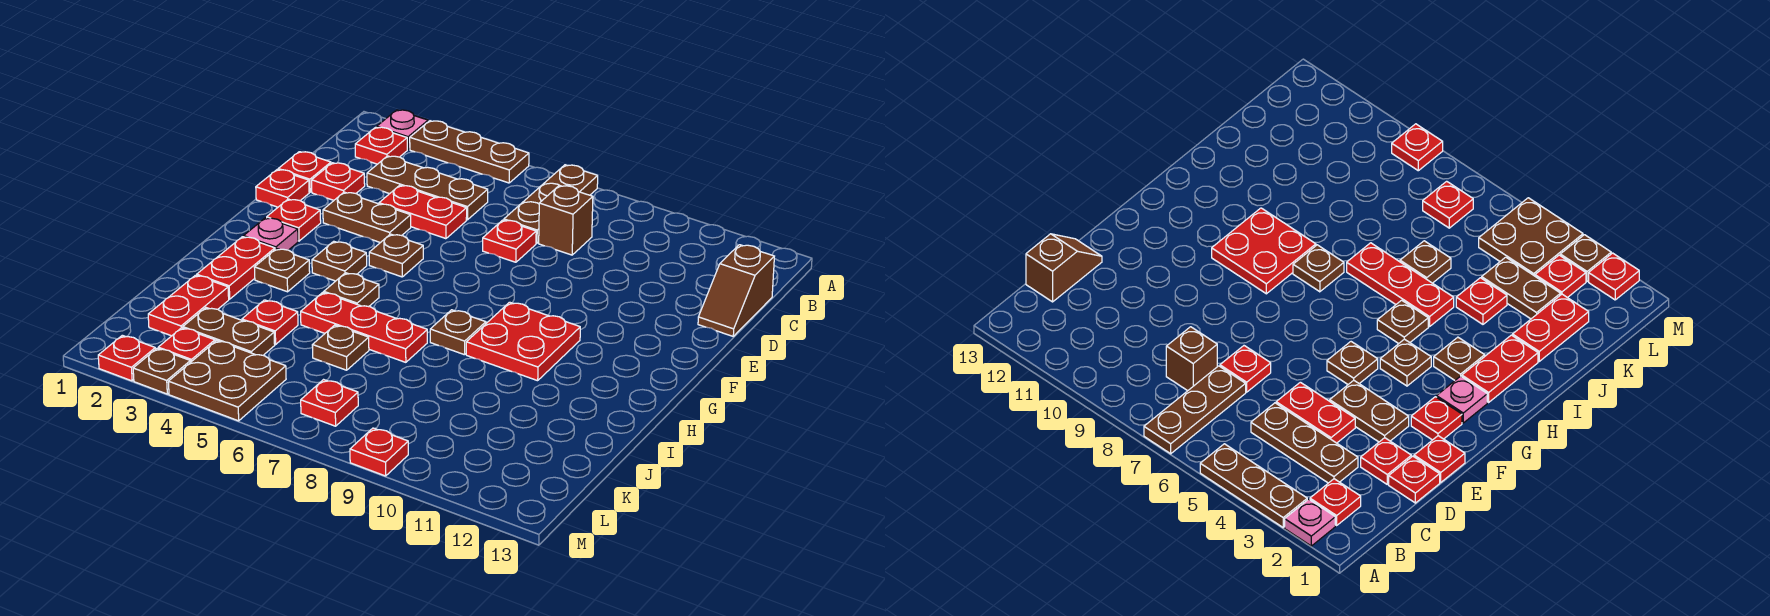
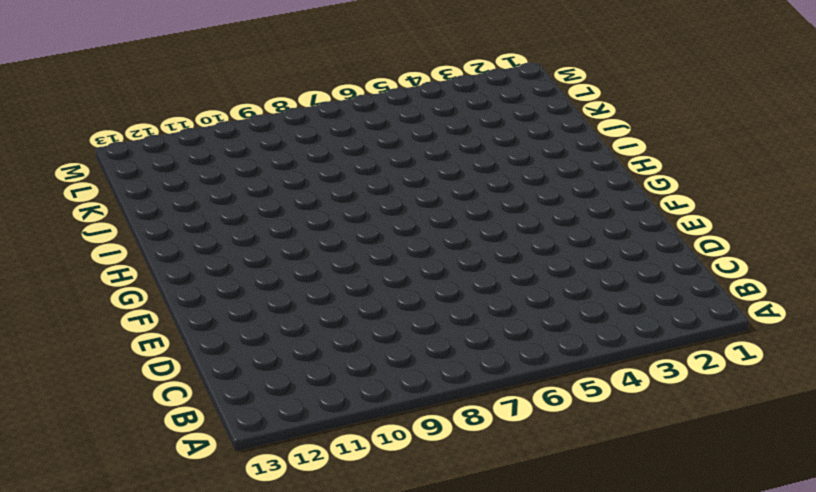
none -> pink 1x1 plate [377,110,428,150]
none -> brown 1x3 plate [410,121,529,183]
none -> brown 1x3 plate [504,165,598,243]
none -> red 1x1 plate [355,127,407,164]

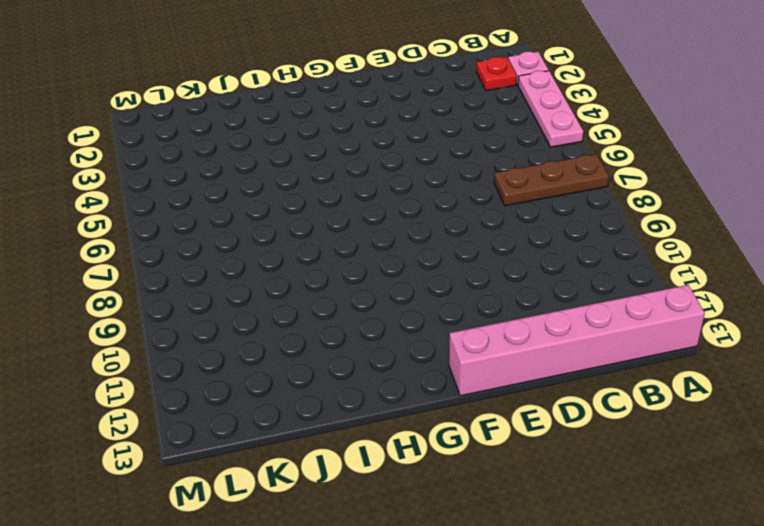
pink 1x3 plate [518,71,583,147] -> brown 1x3 plate [410,121,529,183]
pink 1x6 brick [449,285,705,396] -> brown 1x2 slope [698,245,774,336]
none -> brown 1x3 plate [367,156,488,220]
none -> brown 1x1 brick [539,185,593,255]
none -> red 1x1 plate [278,152,331,192]
none -> red 1x1 plate [312,163,365,200]

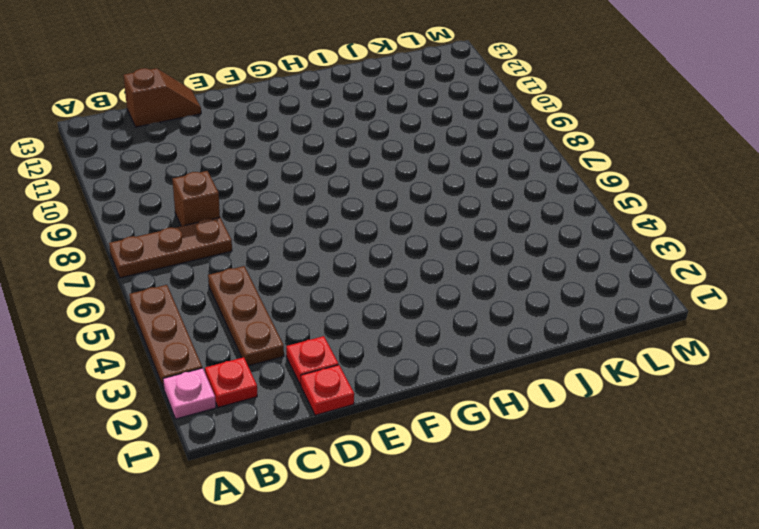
none -> red 1x2 plate [379,185,467,239]
none -> red 1x1 plate [483,220,536,262]
none -> red 1x1 plate [256,170,309,207]
none -> brown 1x2 plate [323,192,411,243]

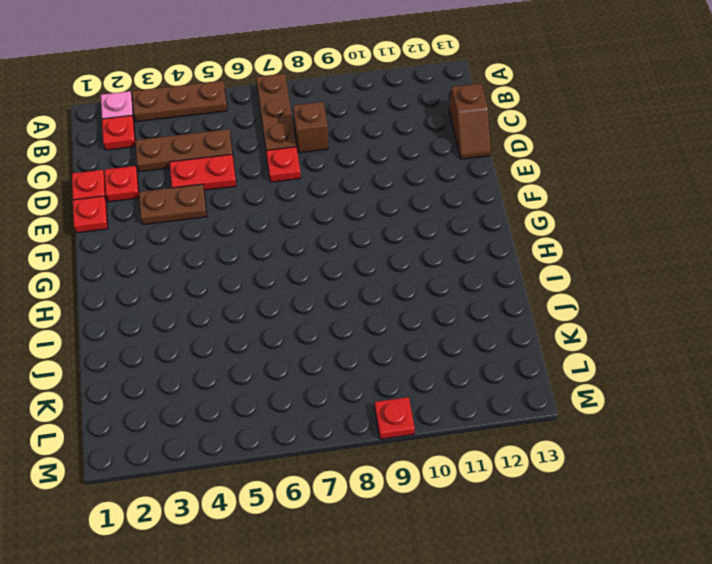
none -> red 1x1 plate [267,199,321,241]
none -> brown 1x1 plate [369,234,423,277]
none -> pink 1x1 plate [244,218,298,250]
none -> brown 1x1 plate [312,241,367,281]

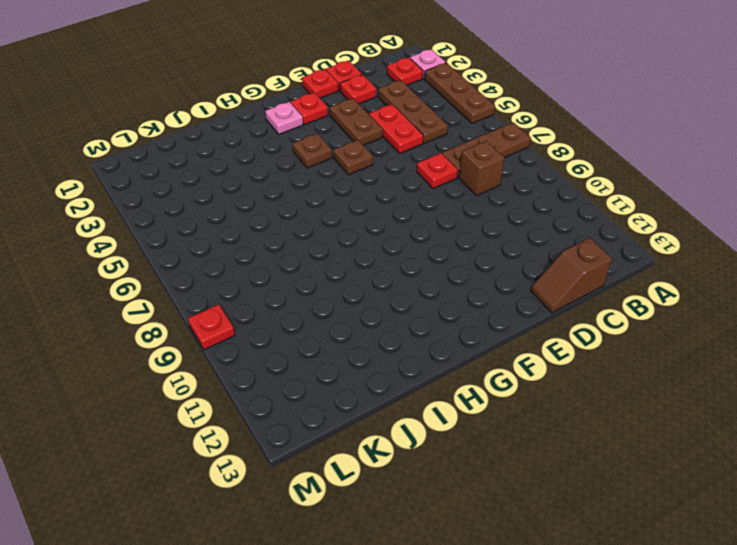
none -> red 2x2 plate [466,302,580,381]
none -> red 1x2 plate [197,237,275,299]
none -> brown 1x1 plate [254,249,310,292]
none -> brown 1x1 plate [324,273,379,307]

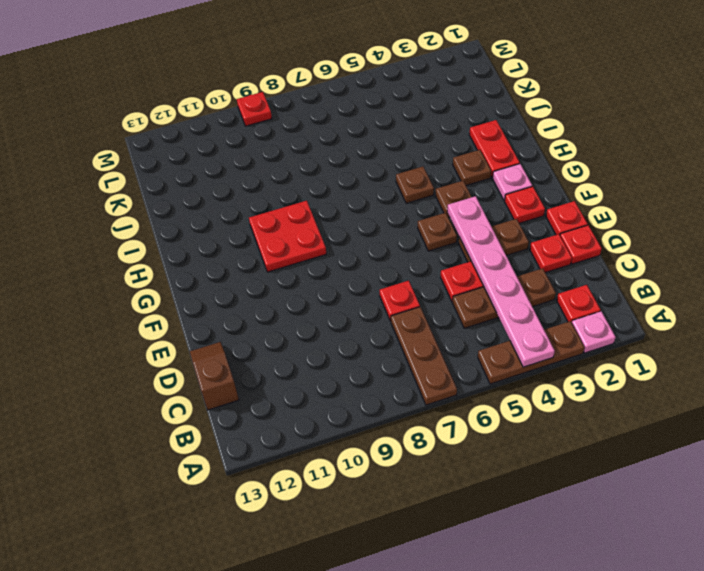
pink 1x6 plate [447,196,555,367] -> none
none -> brown 1x1 brick [539,185,593,255]
none -> brown 1x1 plate [430,310,486,355]
none -> red 1x3 plate [301,292,427,362]
none -> red 1x2 plate [148,275,229,336]

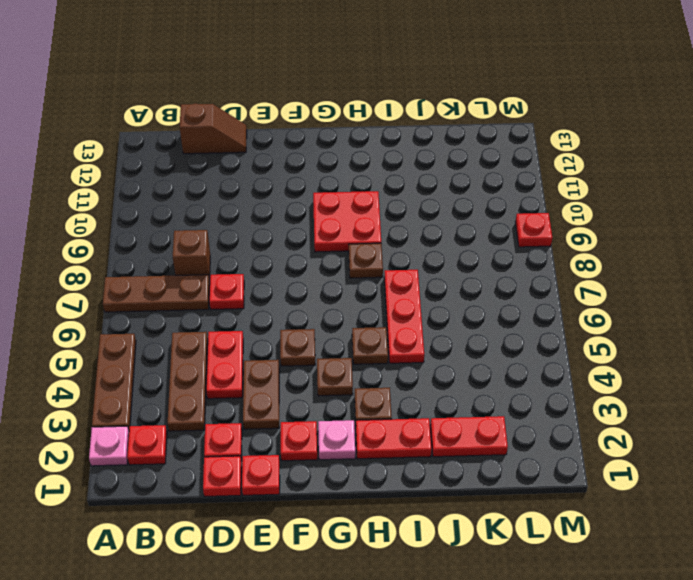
none -> red 1x1 plate [242,300,298,344]
none -> brown 1x1 plate [312,325,369,370]
none -> brown 1x2 plate [183,308,275,355]
none -> red 1x1 plate [158,328,215,362]

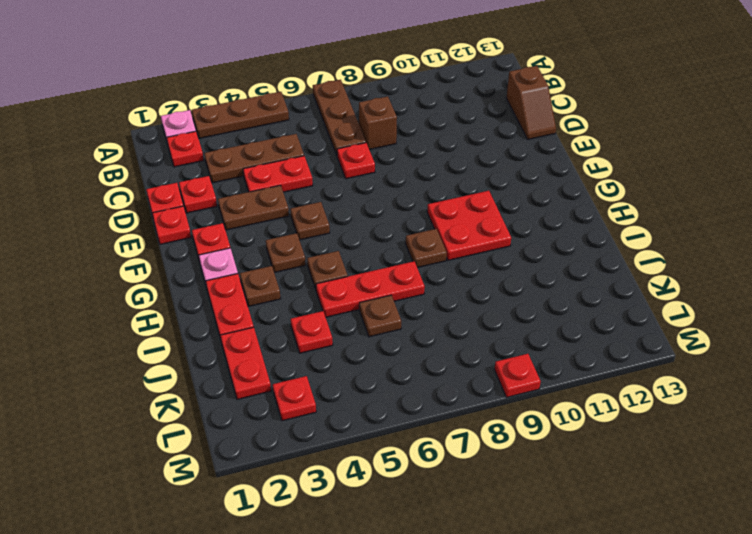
none -> brown 1x2 plate [183,308,275,355]
none -> brown 2x2 plate [168,340,286,421]
none -> red 1x1 plate [301,380,358,426]
none -> red 1x1 plate [98,335,155,381]

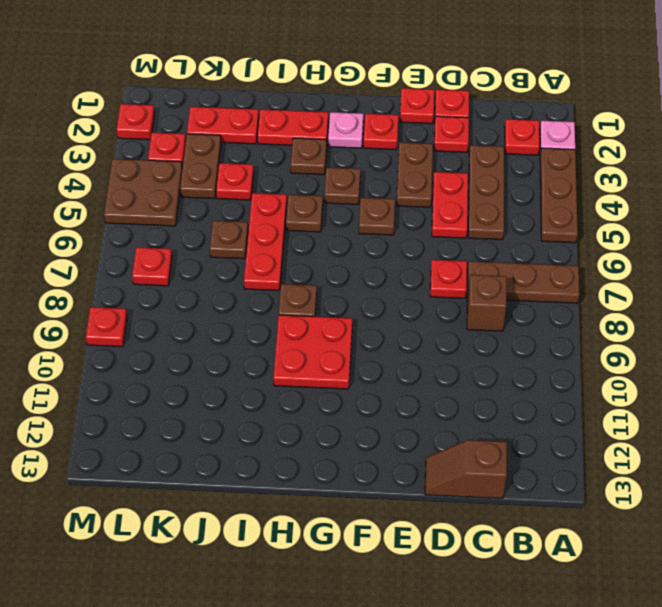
none -> brown 1x1 plate [133,348,190,394]

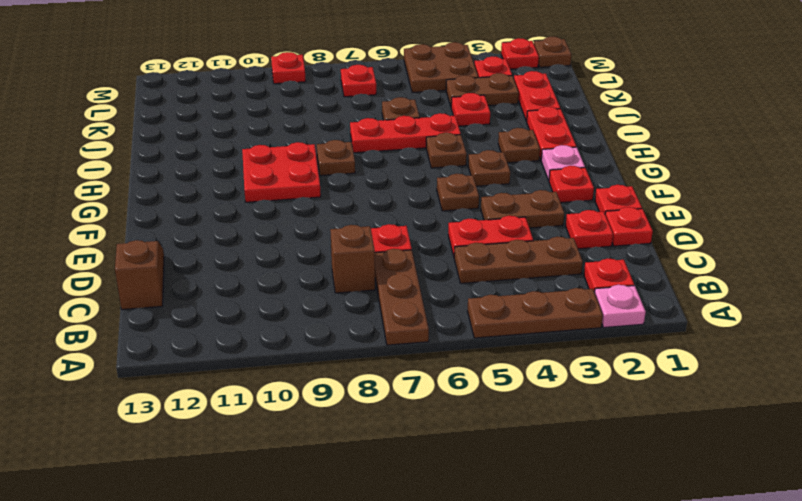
brown 1x1 plate [534,37,571,67] -> brown 1x1 plate moved to [133,348,190,394]

